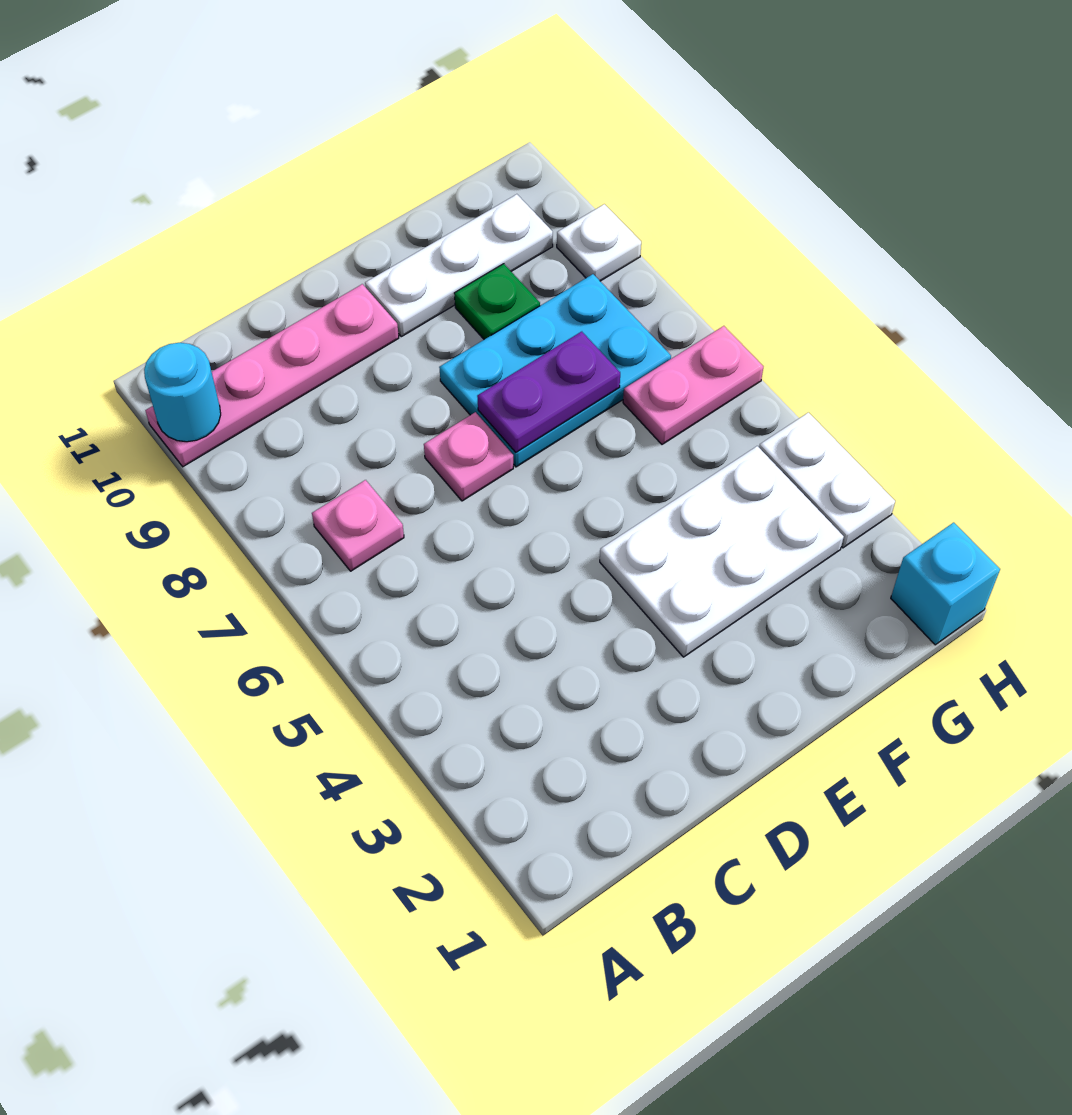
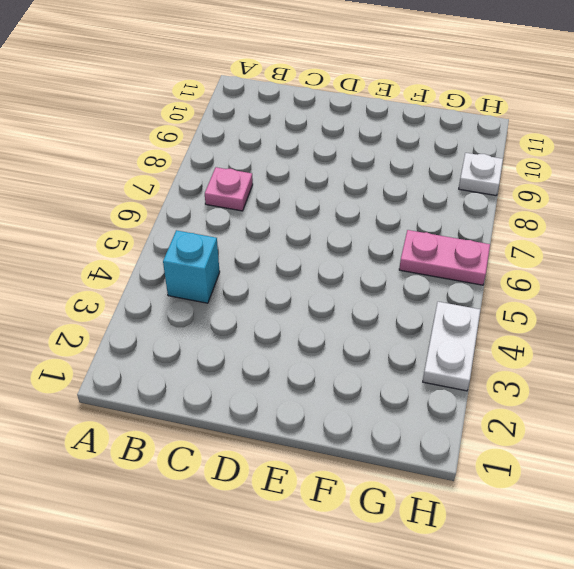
cyan 1x1 brick [163,230,220,303] -> cyan 1x1 brick moved to [891,522,1000,645]
none -> pink 1x4 plate [145,284,399,467]
none -> pink 1x1 plate [424,412,513,501]
none -> white 2x3 plate [600,446,844,657]

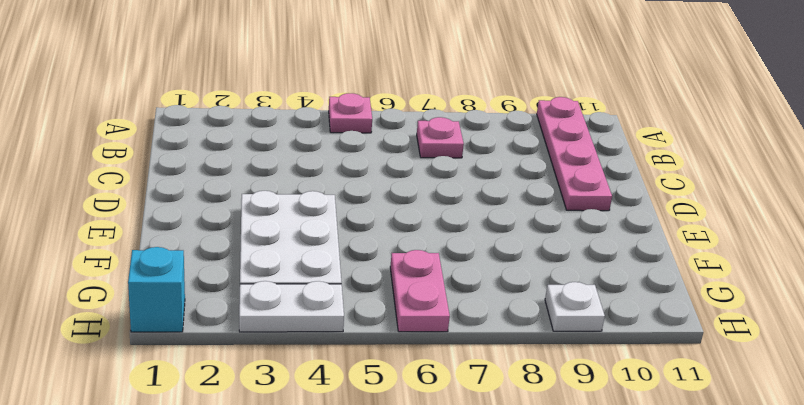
pink 1x1 plate [329,93,372,133] -> pink 1x1 plate moved to [424,412,513,501]
none -> cyan 2x3 plate [439,274,671,467]
none -> white 1x3 plate [365,194,553,337]
none -> green 1x1 plate [454,264,540,339]

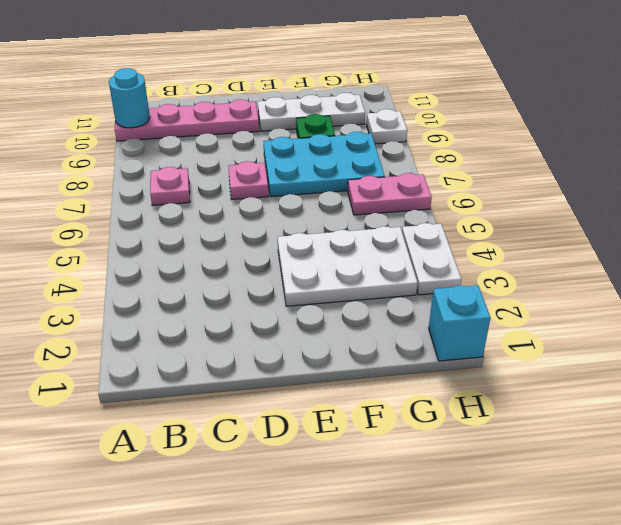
none -> purple 1x2 plate [477,332,620,452]

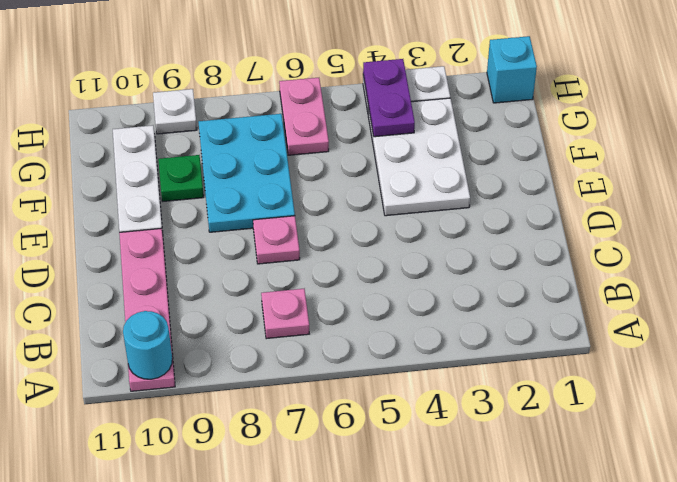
purple 1x2 plate [363,59,415,137] -> purple 1x2 plate moved to [477,332,620,452]

